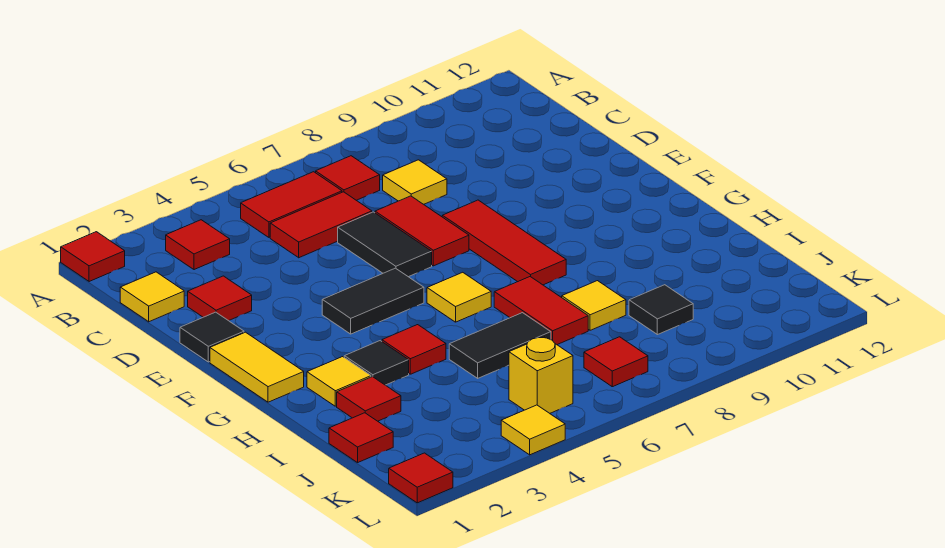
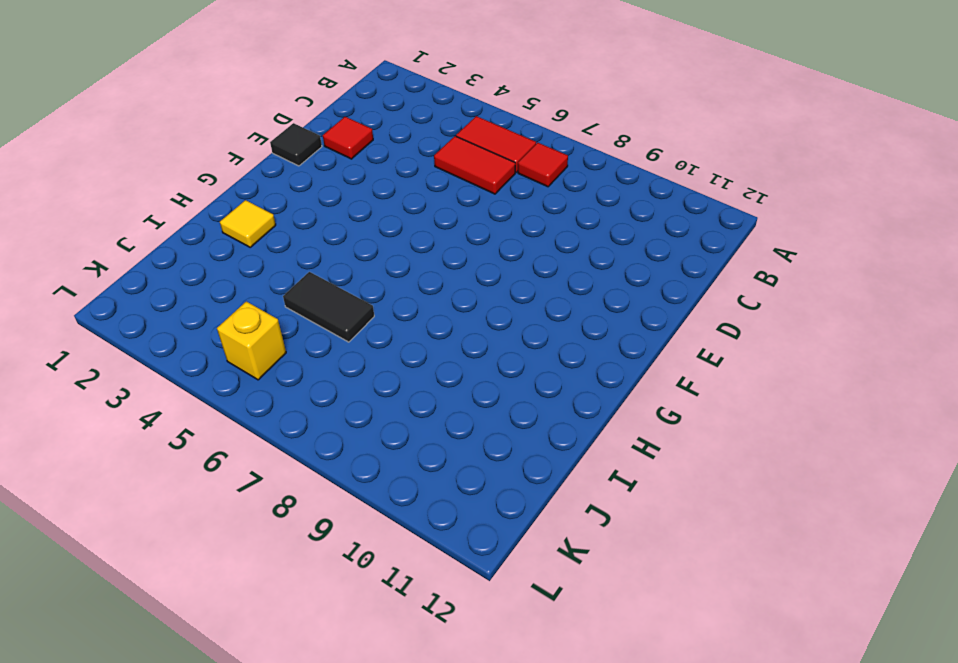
none -> red 1x1 tile [61,232,125,282]
none -> red 1x1 tile [166,220,230,270]
none -> yellow 1x1 tile [120,272,184,322]

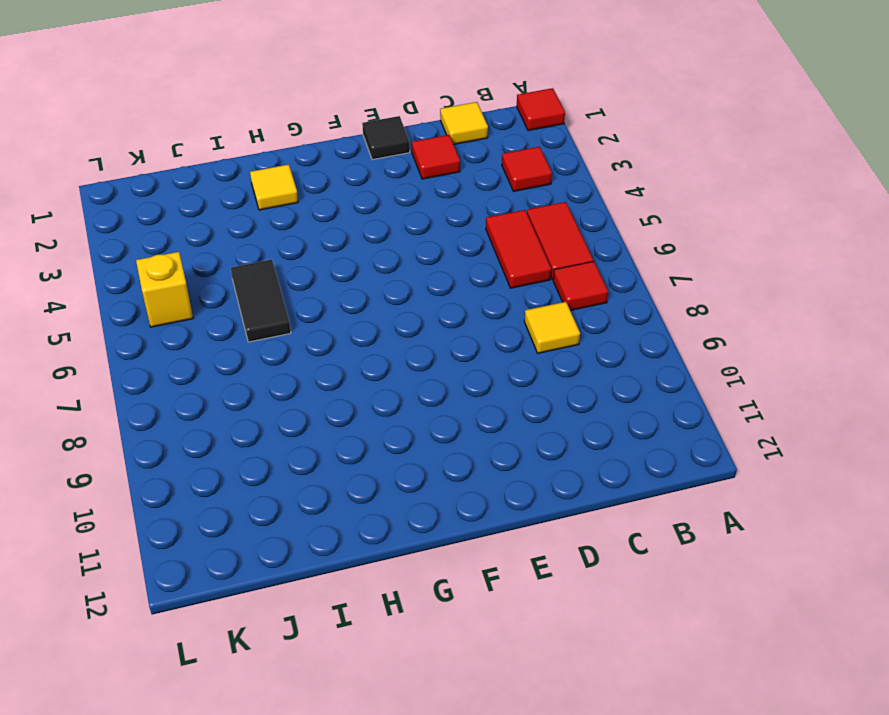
none -> black 1x2 tile [338,212,432,277]
none -> red 1x2 tile [375,196,469,266]
none -> red 1x3 tile [442,200,566,285]

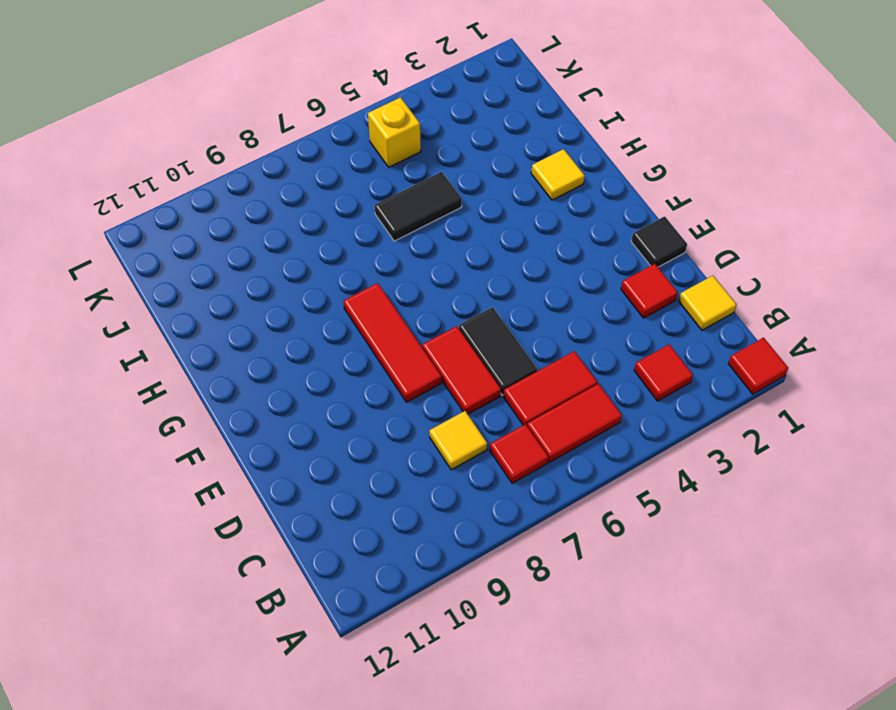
none -> yellow 1x2 tile [210,332,304,402]
none -> black 1x2 tile [322,268,424,334]
none -> yellow 1x1 tile [427,272,491,322]

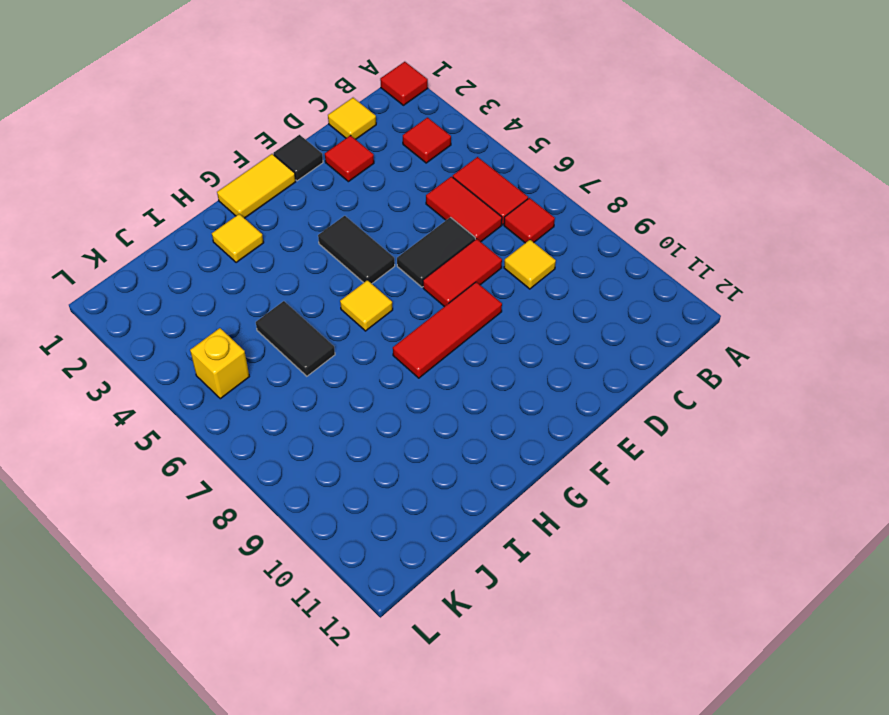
none -> black 1x1 tile [344,341,409,385]
none -> red 1x1 tile [382,325,446,374]
none -> red 1x2 tile [494,277,588,345]

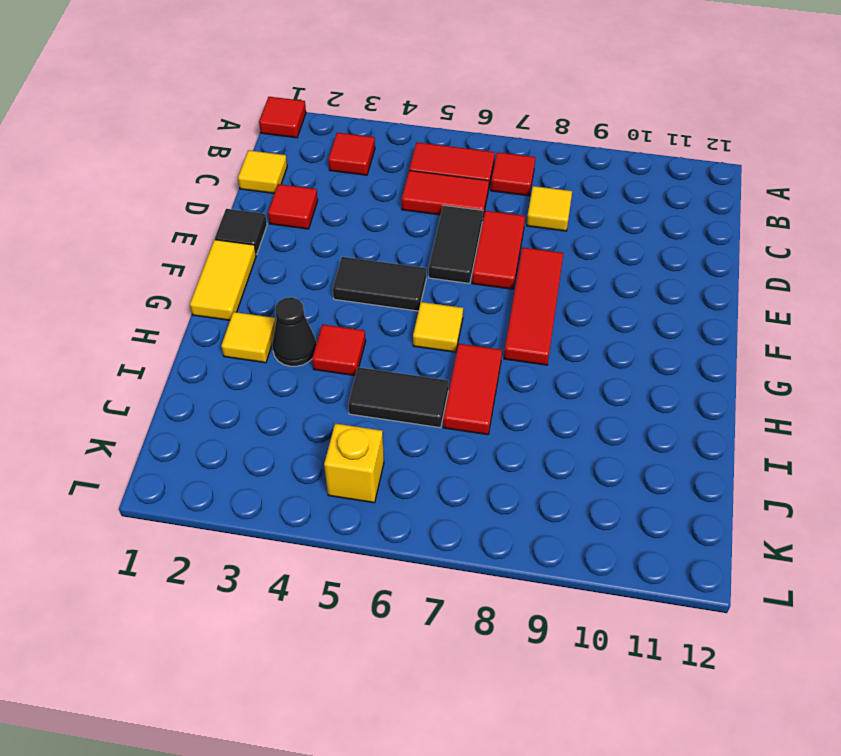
black 1x1 cone [272,297,316,366] -> black 1x1 tile [344,341,409,385]
none -> red 1x1 tile [337,377,401,421]
none -> yellow 1x1 tile [562,281,626,330]
none -> red 1x1 tile [329,413,393,463]

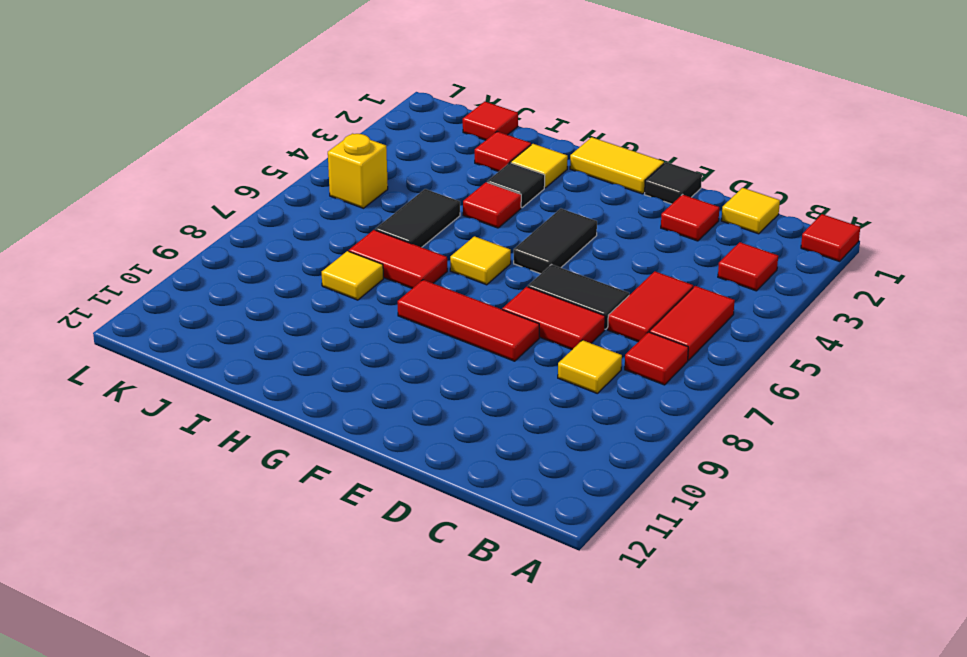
none -> black 1x1 tile [629,285,693,335]
none -> red 1x1 tile [584,337,648,387]
none -> red 1x1 tile [389,453,453,503]

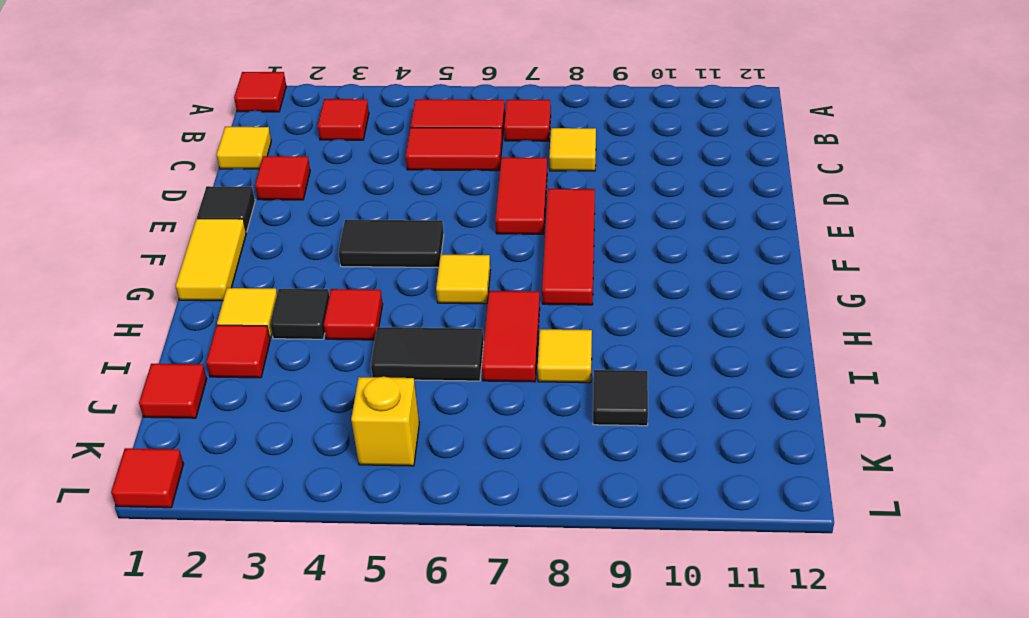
none -> black 1x2 tile [338,212,432,277]
none -> red 1x1 tile [584,337,648,387]
none -> yellow 1x1 tile [501,405,565,455]

